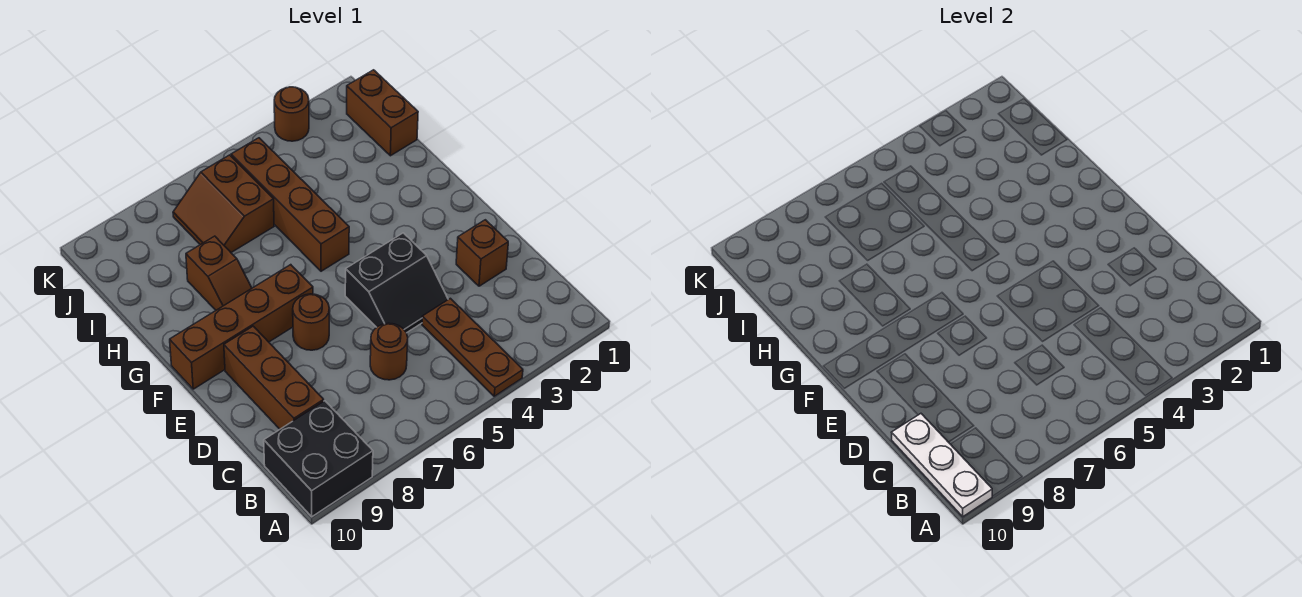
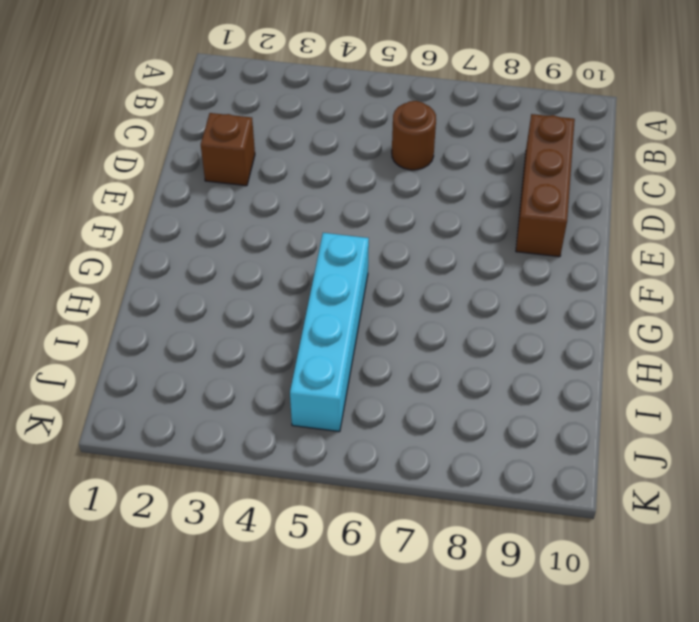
cyan 1x4 brick [290,233,369,432] -> brown 1x4 brick [231,138,349,271]
none -> brown 1x3 plate [422,298,523,396]
none -> black 2x2 brick [264,401,373,517]
none -> black 2x2 slope [345,233,448,333]

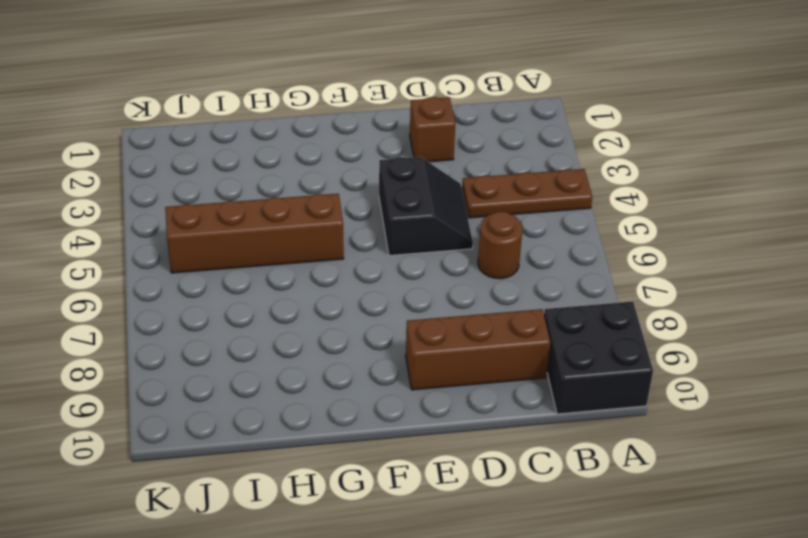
none -> brown 1x1 round brick [293,294,329,350]
none -> brown 1x4 brick [170,265,313,389]
none -> brown 1x2 slope [186,236,252,310]

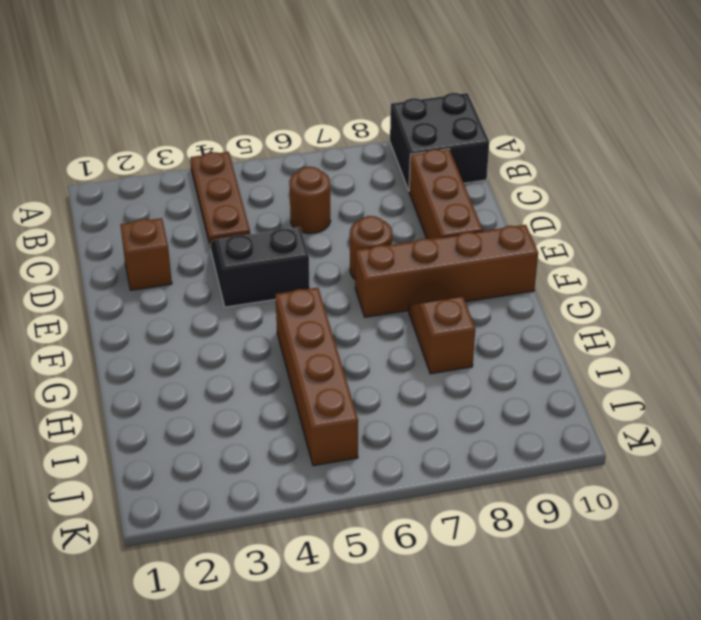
none -> brown 1x2 brick [347,70,418,156]
none -> brown 2x2 slope [173,155,274,253]
none -> brown 1x1 round brick [274,87,309,141]

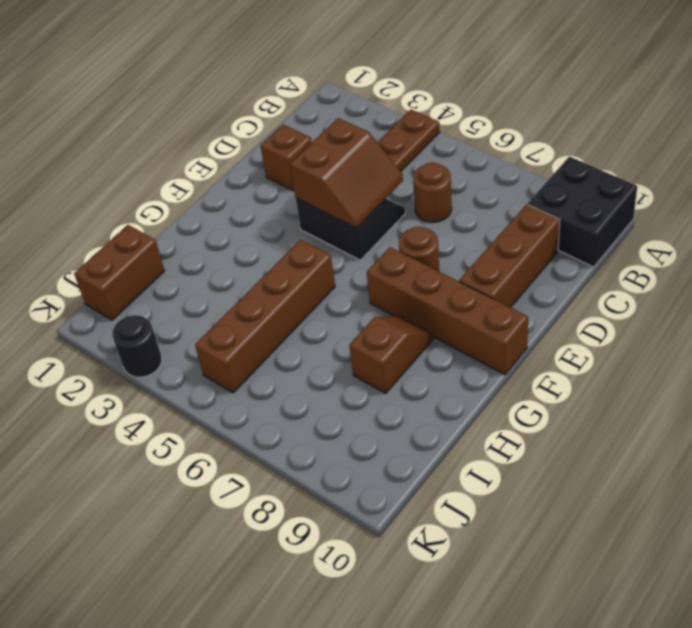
brown 2x2 slope [290,118,403,228] -> brown 2x2 slope moved to [173,155,274,253]
black 1x1 round brick [112,315,162,377] -> brown 1x1 round brick [274,87,309,141]
none -> white 1x3 plate [891,414,992,517]

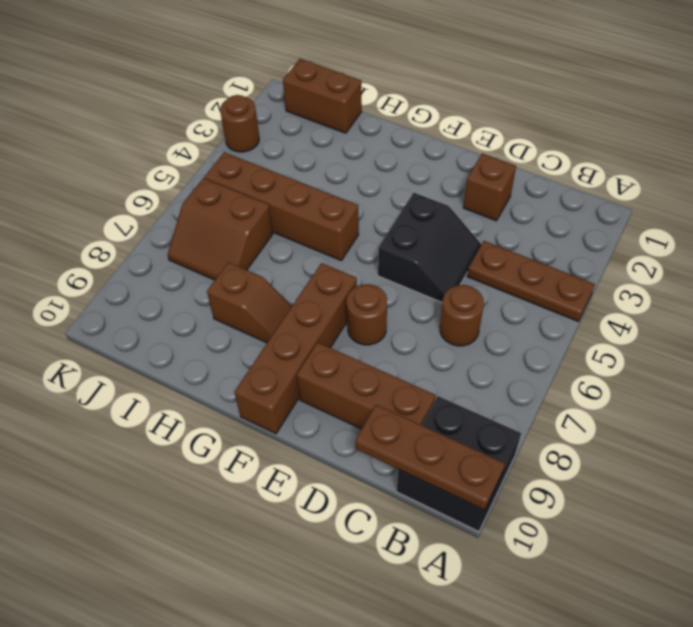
brown 1x3 plate [355,405,505,510] -> white 1x3 plate [891,414,992,517]

